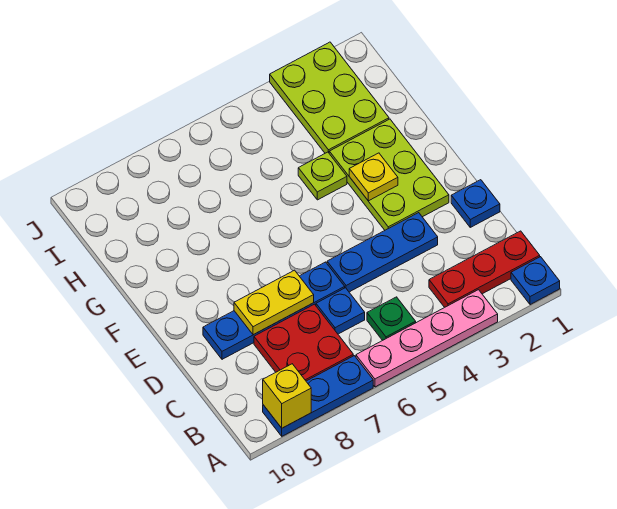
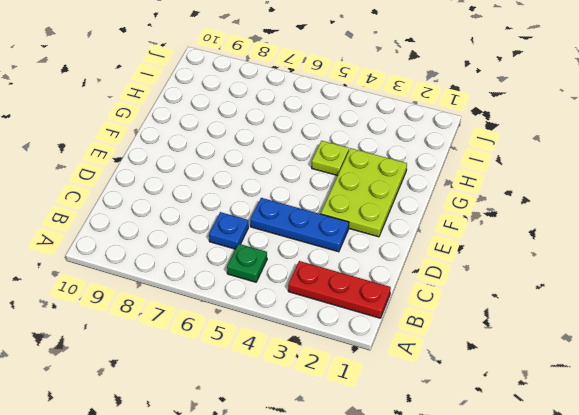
none -> blue 1x1 plate [511,257,560,305]
none -> pink 1x4 plate [356,290,498,387]
none -> blue 1x3 plate [263,356,373,436]

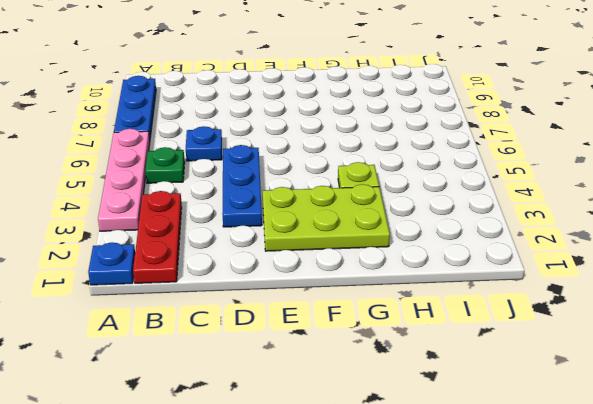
none -> red 2x2 plate [254,304,353,381]
none -> blue 1x1 plate [451,180,500,227]
none -> blue 1x4 plate [203,262,345,359]

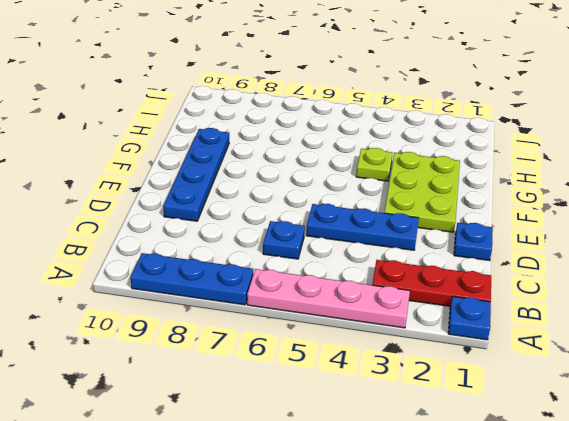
blue 1x4 plate [163,128,229,221] -> blue 1x4 plate turned to [203,262,345,359]
none -> green 1x1 plate [367,297,416,340]
none -> red 2x2 plate [254,304,353,381]
none -> lime 2x3 plate [270,42,389,153]

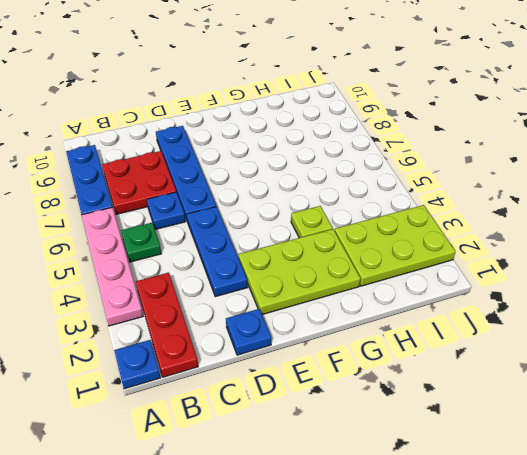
none -> yellow 1x1 brick [263,364,311,428]
none -> yellow 1x2 plate [234,270,314,335]
none -> yellow 1x1 plate [349,153,398,201]

